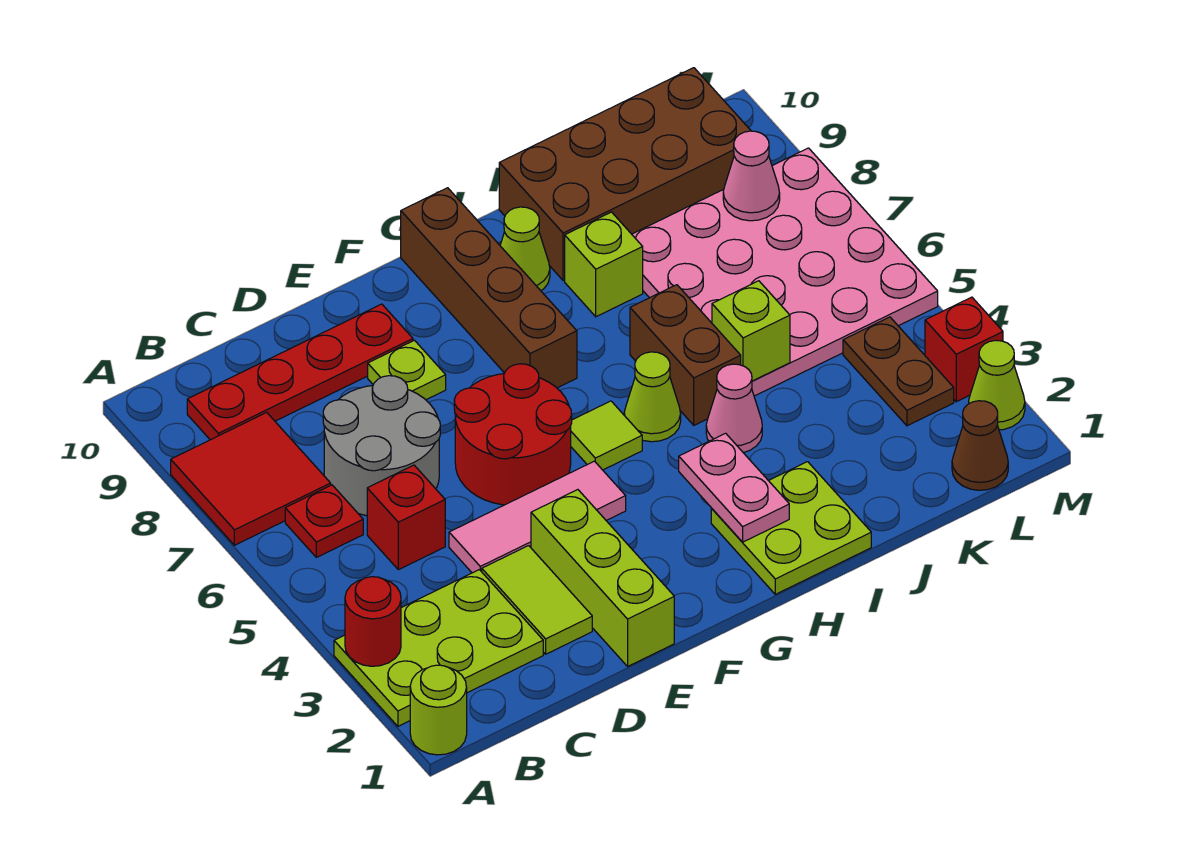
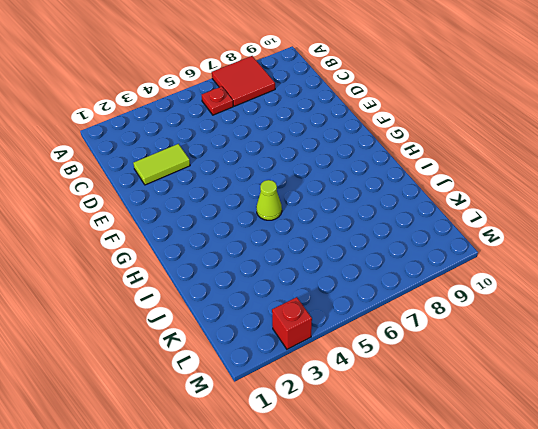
none -> lime 1x1 round brick [410,665,467,755]
none -> lime 2x3 plate [334,570,543,726]
none -> red 1x4 plate [187,304,413,440]
none -> red 1x1 brick [367,465,445,570]

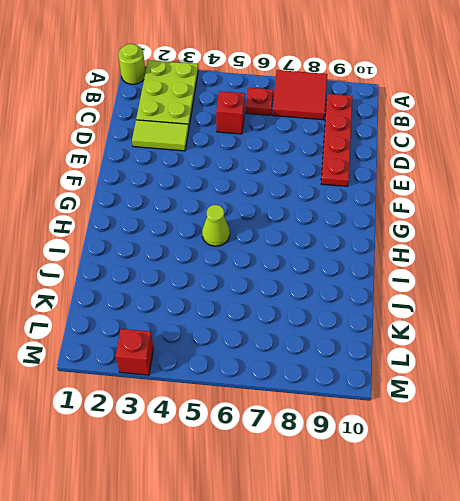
none -> grey 2x2 round brick [323,376,440,516]
none -> pink 1x3 tile [449,461,626,573]
none -> lime 1x3 brick [531,490,674,666]
none -> red 2x2 round brick [454,364,572,505]

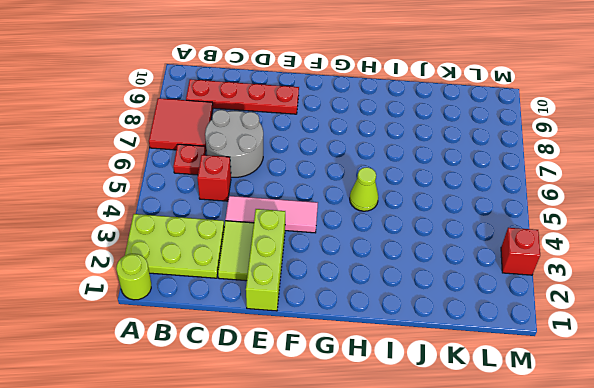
none -> red 2x2 round brick [454,364,572,505]
none -> lime 1x1 plate [368,340,446,400]
none -> lime 1x1 tile [571,401,642,470]
none -> brown 1x4 brick [401,188,577,388]

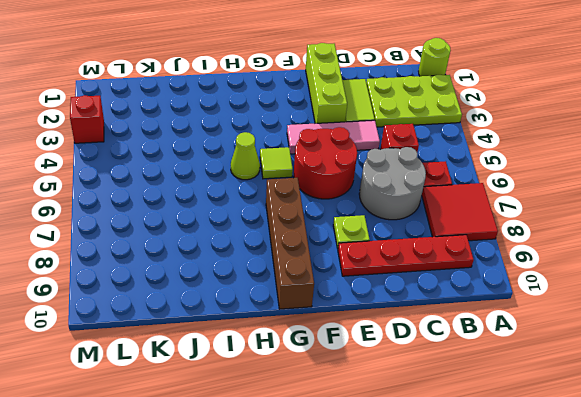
none -> lime 2x2 plate [711,462,871,594]
none -> lime 1x1 cone [500,207,550,291]
none -> pink 1x1 cone [706,364,762,453]
none -> brown 1x2 brick [630,285,741,425]

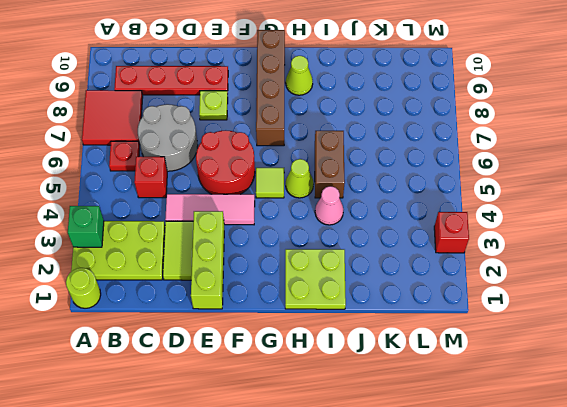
green 1x1 brick [68,206,104,247] -> red 1x1 round brick [345,577,401,666]
none -> lime 1x1 brick [565,212,643,317]
none -> brown 2x4 brick [499,68,751,281]
none -> pink 4x4 plate [632,148,938,396]
none -> brown 1x1 cone [952,401,1008,490]

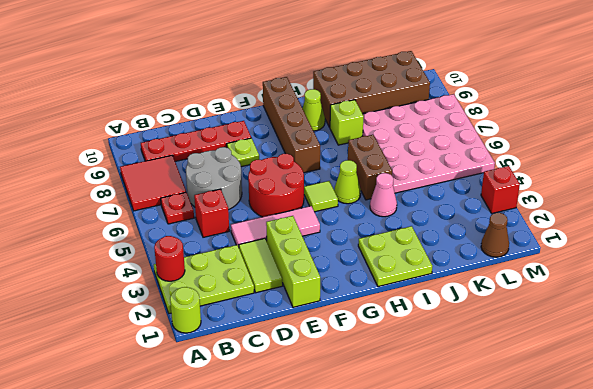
none -> brown 1x2 plate [843,317,954,426]
none -> lime 1x1 cone [969,340,1025,430]
none -> pink 1x2 plate [679,433,789,542]
none -> lime 1x1 brick [712,281,790,381]

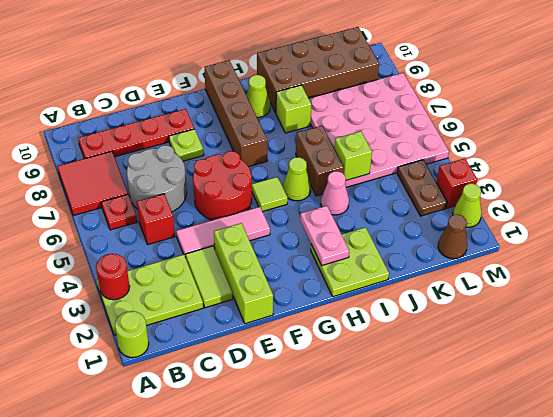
none -> pink 1x1 cone [723,131,780,221]

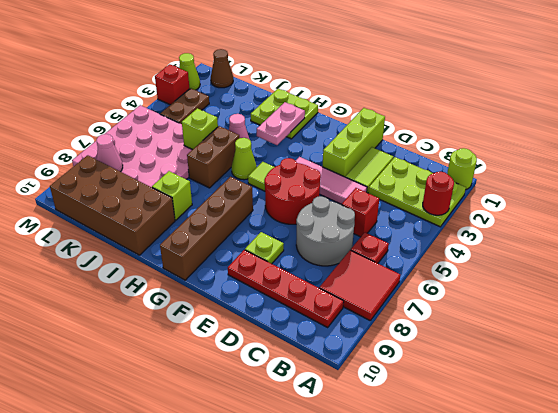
none -> lime 1x1 cone [500,207,550,291]

